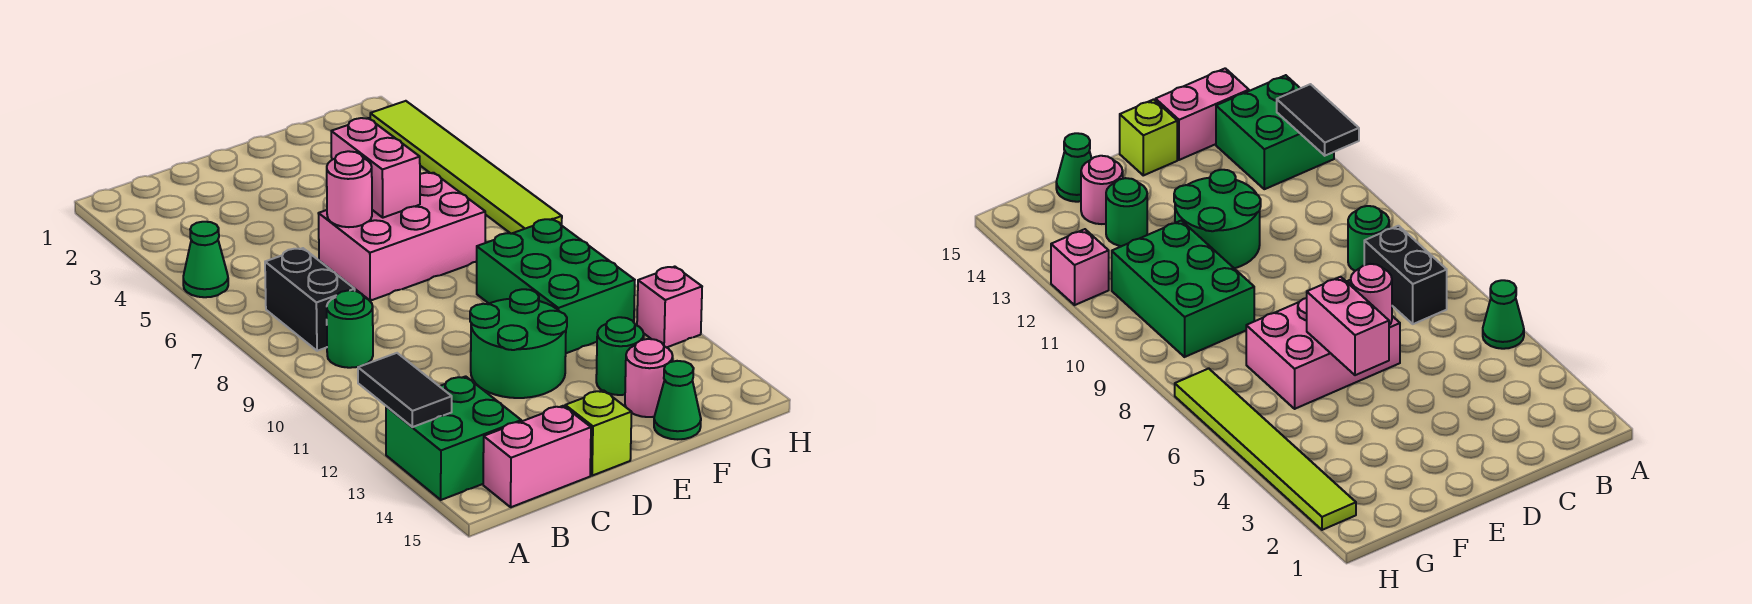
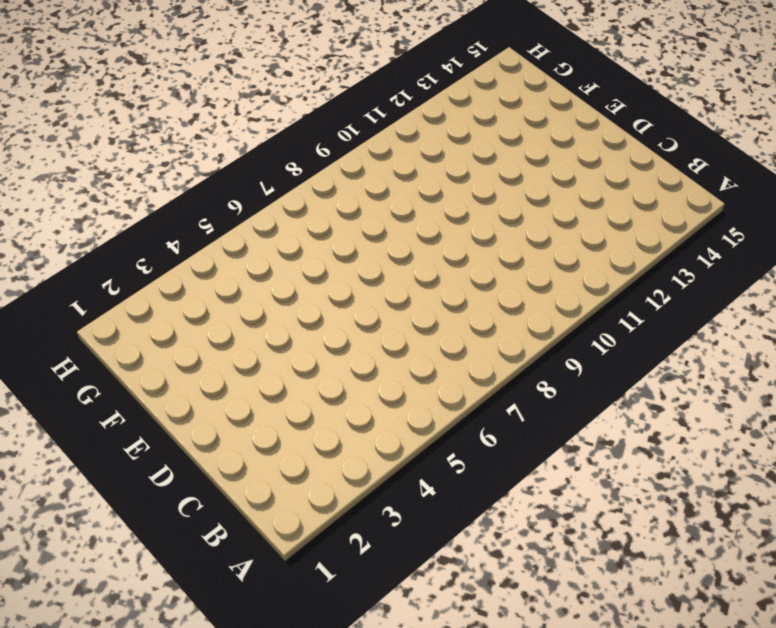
none -> green 1x1 cone [183,222,228,297]
none -> green 2x2 brick [386,376,521,500]
none -> black 1x2 brick [265,248,355,351]

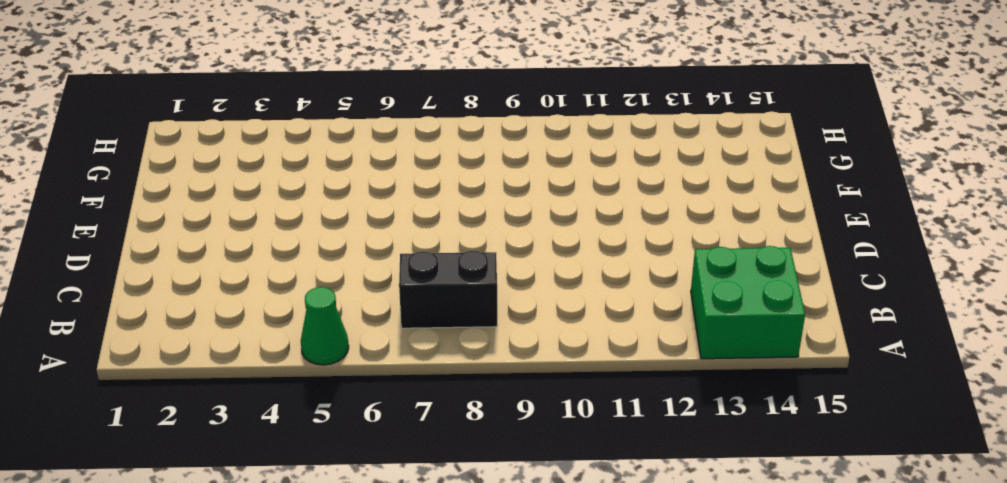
none -> green 1x1 round brick [327,290,373,368]
none -> pink 1x2 brick [483,406,591,507]
none -> pink 2x3 brick [318,173,485,301]

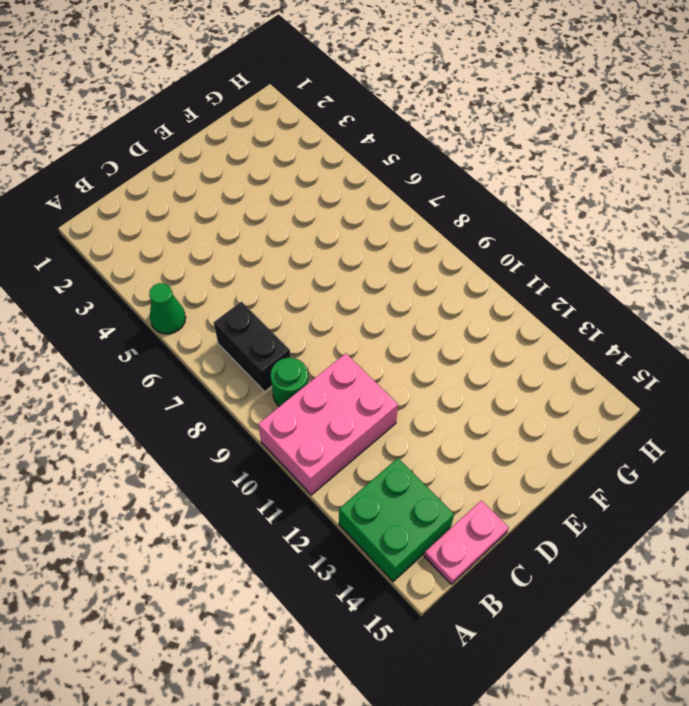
pink 2x3 brick [258,353,398,495] -> pink 2x3 brick moved to [318,173,485,301]
pink 1x2 plate [424,500,509,584] -> pink 1x2 brick [483,406,591,507]
none -> green 2x2 round brick [470,289,567,398]
none -> lime 1x1 brick [565,390,632,476]
none -> green 2x3 brick [477,219,635,353]

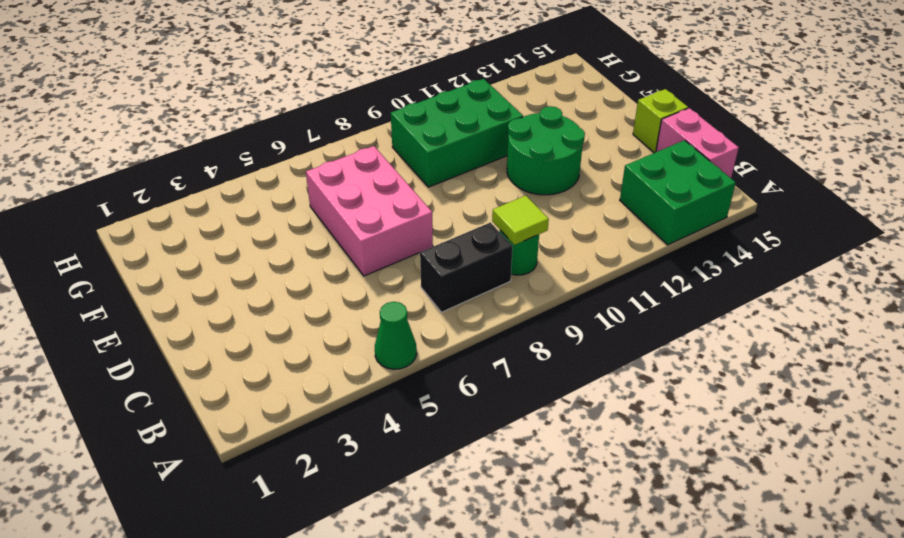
lime 1x1 tile [492,196,549,245] -> none
none -> green 1x1 round brick [596,317,644,395]
none -> pink 1x1 round brick [625,339,673,417]
none -> green 1x1 cone [654,361,701,439]

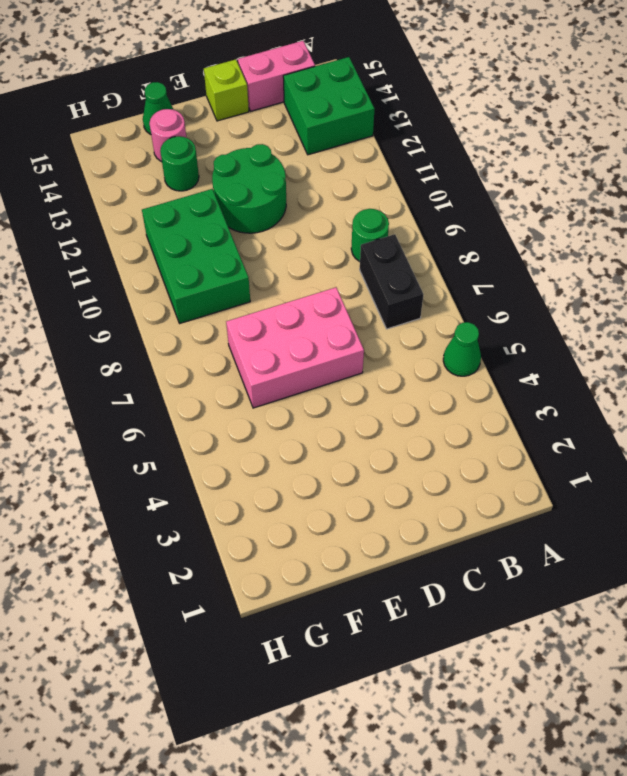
none -> lime 1x6 tile [370,101,562,234]
none -> pink 1x1 brick [637,267,702,348]
none -> black 1x2 tile [358,353,452,427]

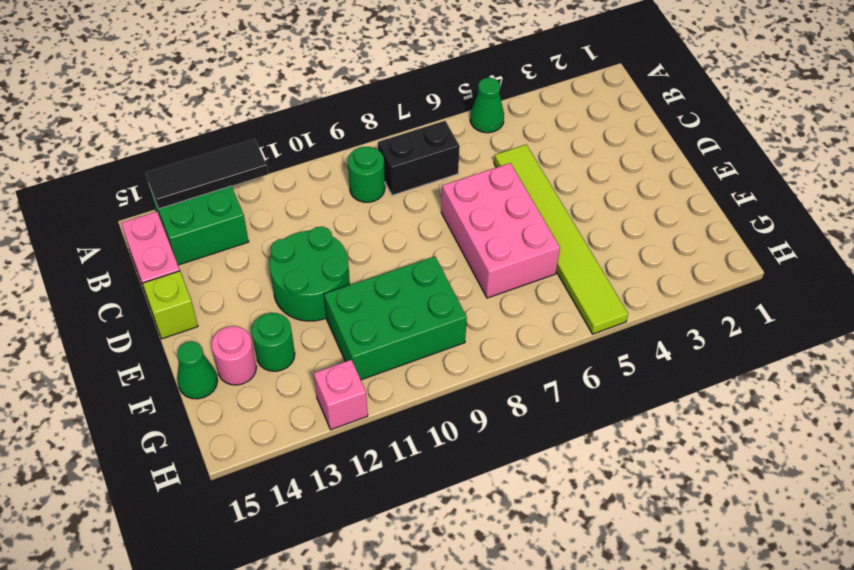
black 1x3 tile [146,139,268,209] -> black 1x2 tile [358,353,452,427]
lime 1x6 tile [494,145,628,334] -> lime 1x6 tile turned to [370,101,562,234]
none -> pink 1x1 round brick [327,151,372,227]
none -> pink 1x2 brick [331,118,420,218]

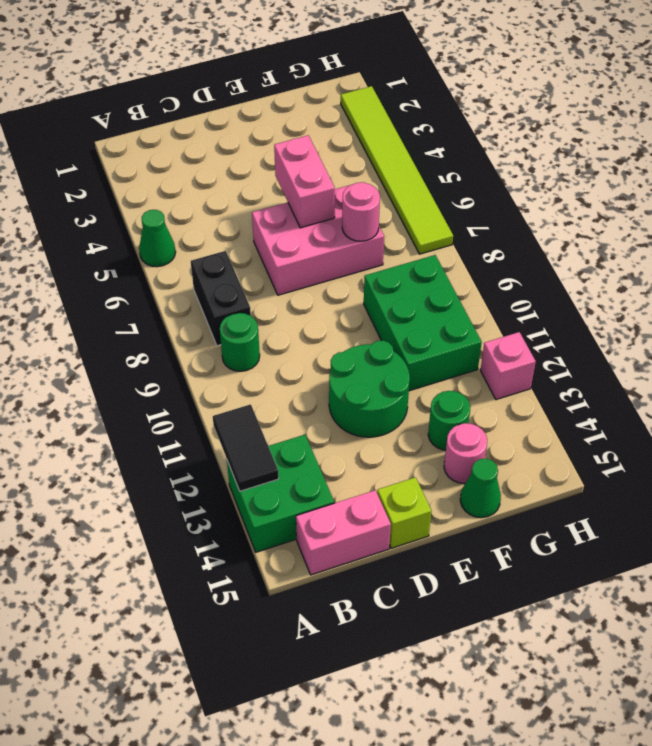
pink 1x1 round brick [342,182,380,241] -> pink 1x1 round brick moved to [327,151,372,227]

